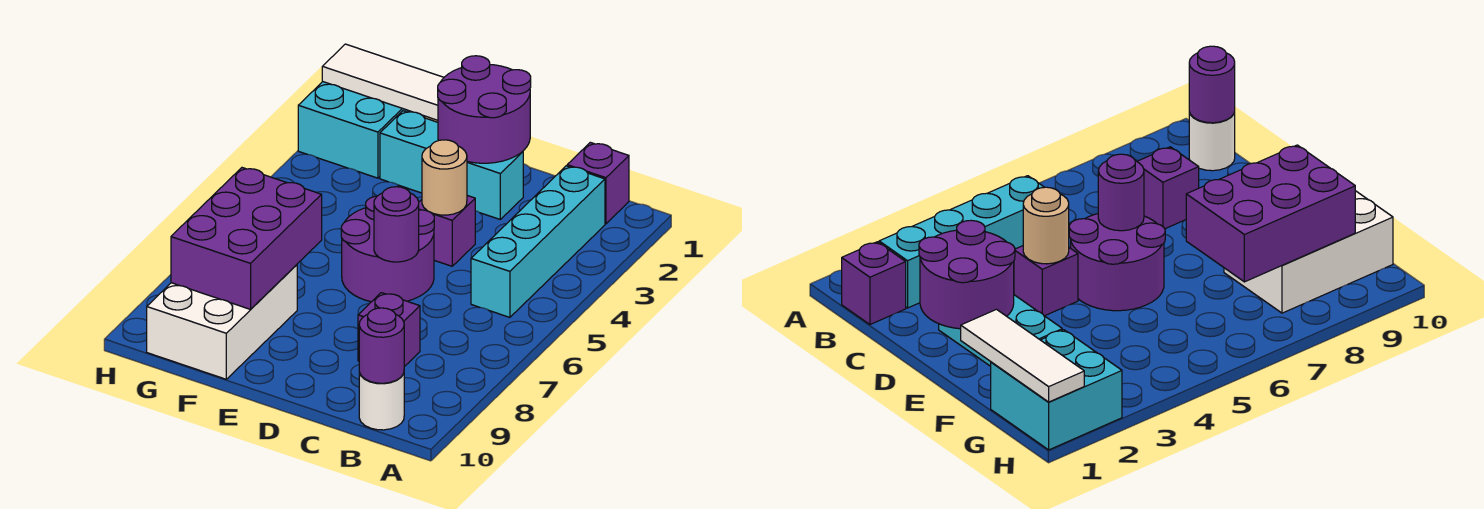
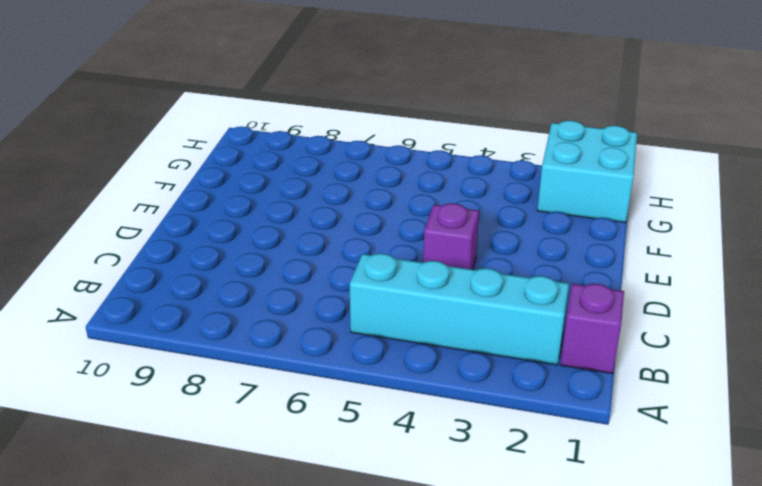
none -> white 1x1 round brick [359,373,404,430]
none -> purple 1x1 brick [358,293,420,367]
none -> cyan 1x3 brick [380,111,523,219]

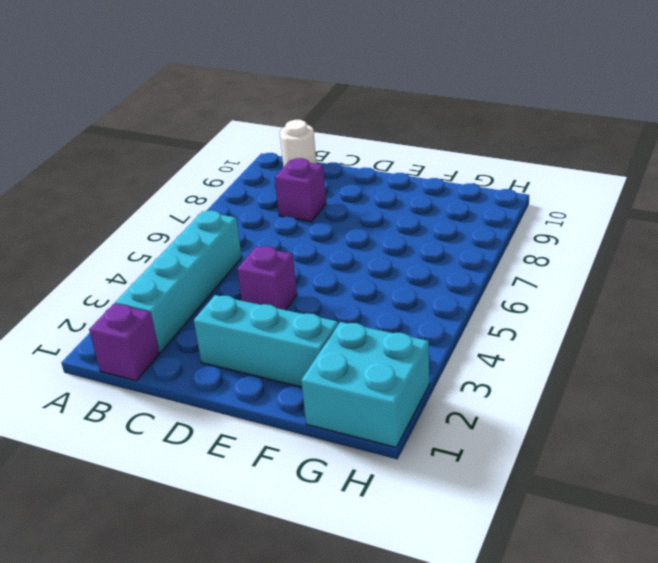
none -> purple 2x2 round brick [341,196,434,302]
none -> white 2x3 brick [147,265,297,379]
none -> purple 1x1 round brick [359,308,404,383]

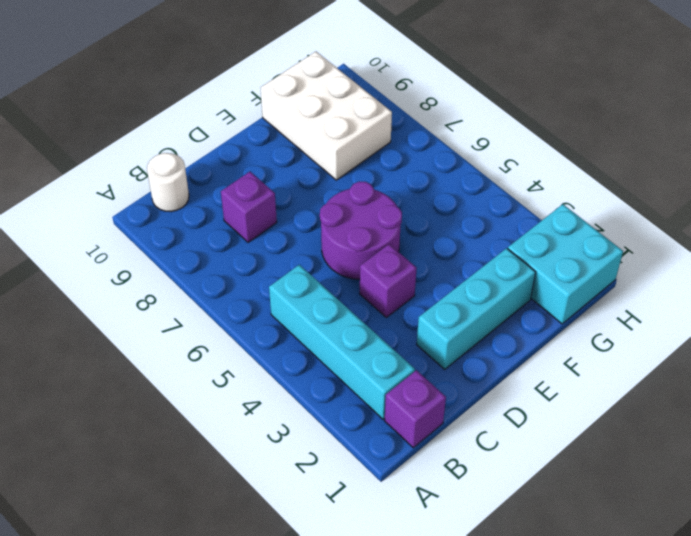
none -> purple 1x1 round brick [359,308,404,383]
none -> purple 2x2 round brick [438,56,531,163]
none -> tan 1x1 round brick [422,140,467,215]

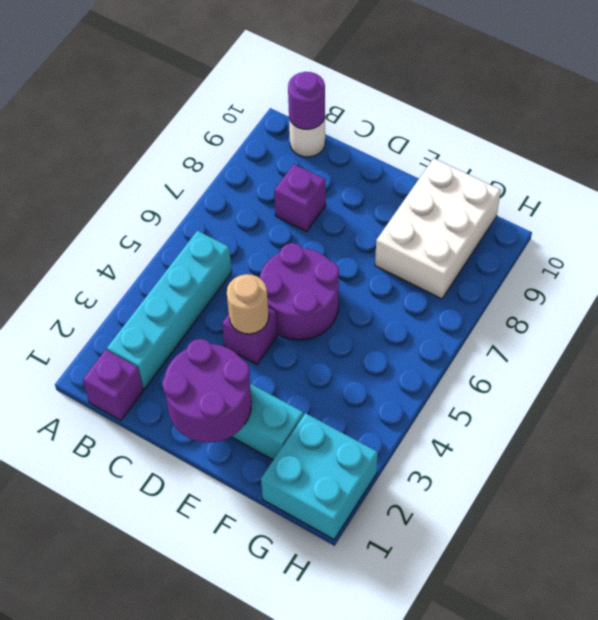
none -> purple 1x1 round brick [374,187,419,262]
none -> white 1x3 tile [322,44,444,120]
none -> purple 2x3 brick [171,168,322,309]

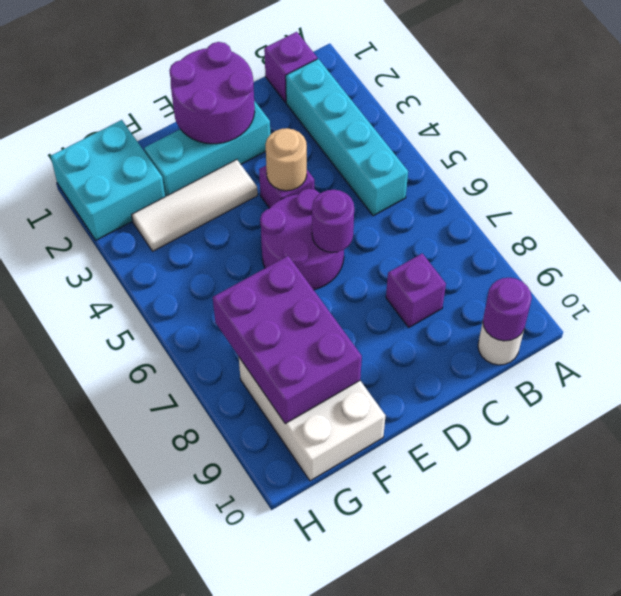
white 1x3 tile [132,160,258,251] -> white 1x3 tile moved to [322,44,444,120]

